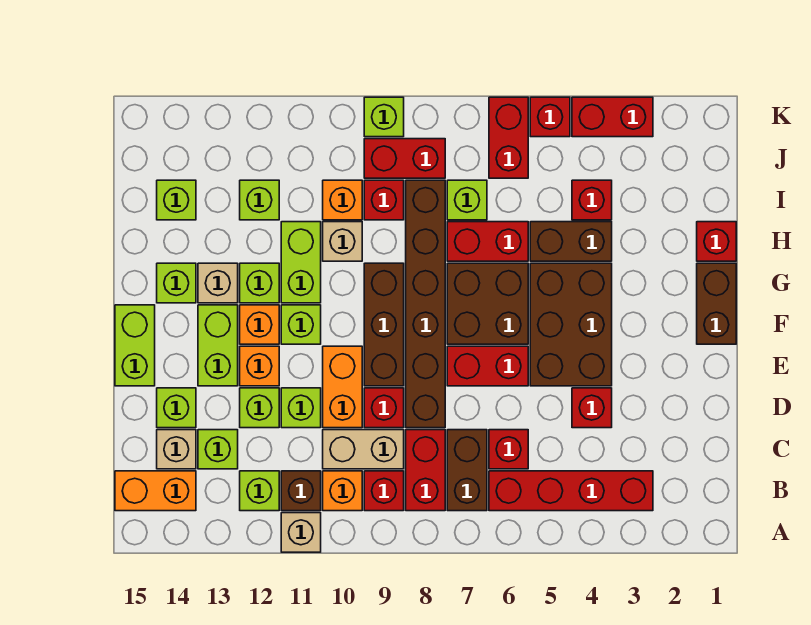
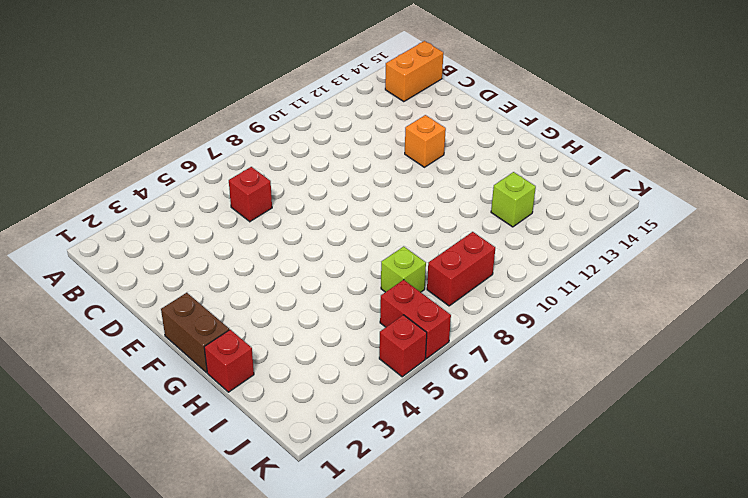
none -> tan 1x1 brick [281,513,321,552]
none -> red 1x4 brick [489,471,653,511]
none -> brown 1x2 brick [447,430,487,511]
none -> red 1x2 brick [406,430,445,511]

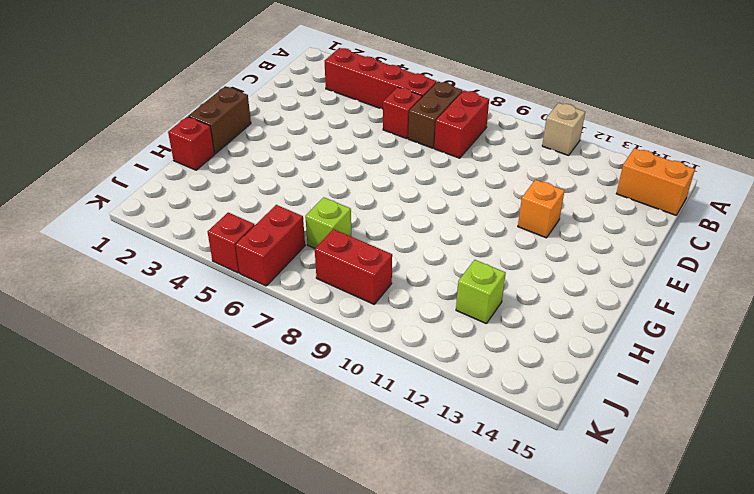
none -> red 1x1 brick [364,471,404,511]
none -> orange 1x1 brick [323,471,362,511]
none -> brown 1x1 brick [281,471,321,511]
none -> lime 1x1 brick [240,471,279,511]

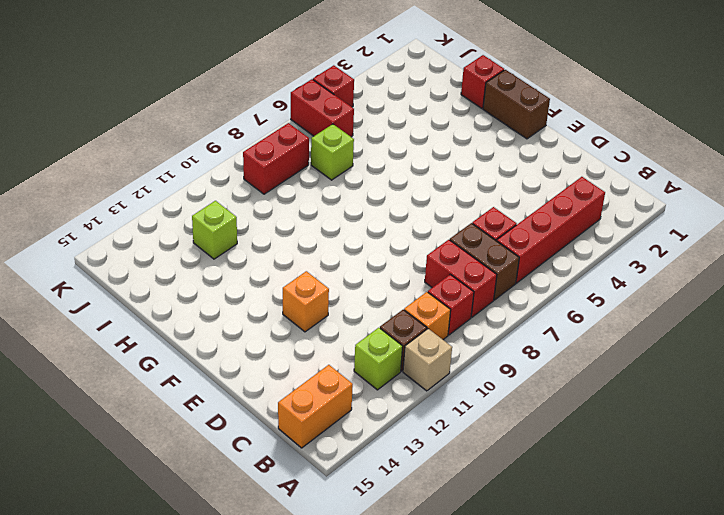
none -> tan 1x2 brick [323,430,404,469]
none -> lime 1x1 brick [198,430,238,469]
none -> tan 1x1 brick [157,430,196,469]
none -> red 1x1 brick [572,388,612,428]

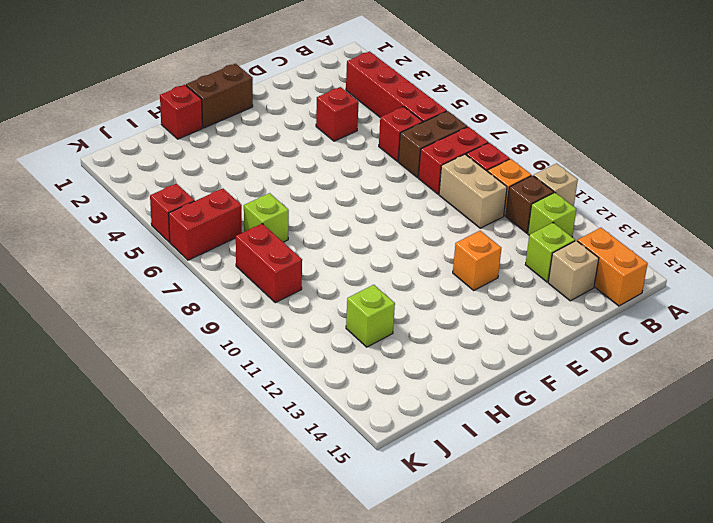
none -> brown 1x6 brick [406,180,445,428]
none -> red 1x1 brick [364,388,404,428]
none -> orange 1x2 brick [323,346,362,428]
none -> lime 1x1 brick [281,388,321,428]

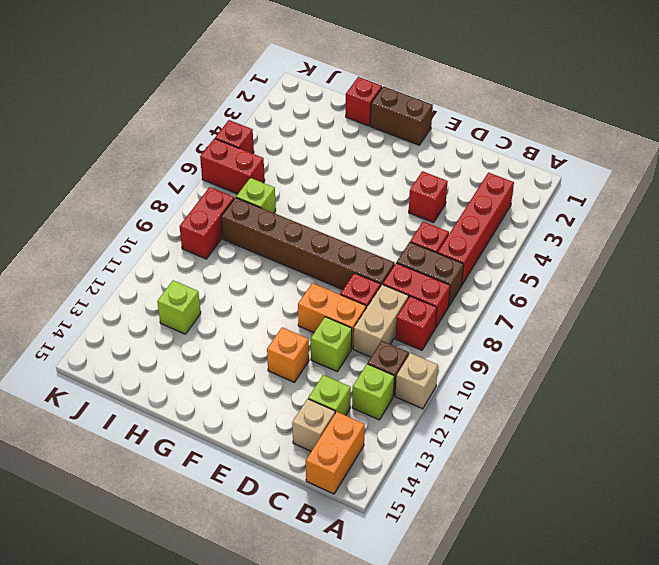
none -> orange 1x1 brick [323,471,362,511]
none -> lime 1x1 brick [240,388,279,428]
none -> lime 1x1 brick [157,388,196,428]
none -> brown 2x3 brick [530,263,612,386]

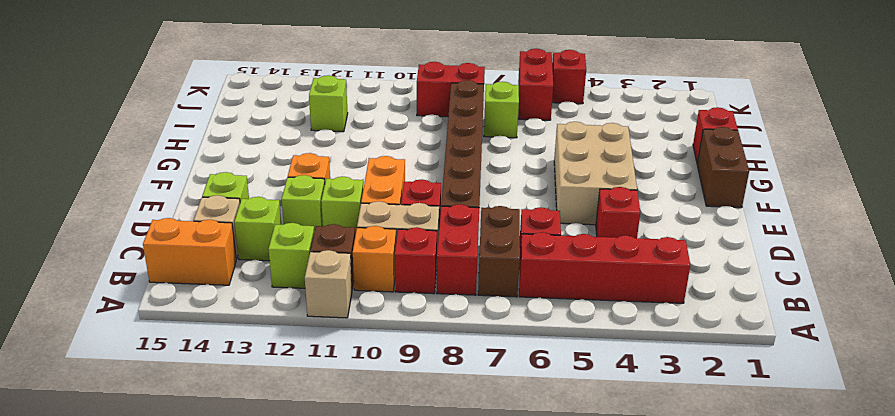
tan 2x3 brick [554,122,637,225] -> brown 2x3 brick [530,263,612,386]
none -> red 1x2 brick [447,346,528,386]
none -> brown 1x3 brick [364,263,404,386]
none -> lime 1x2 brick [198,305,238,386]
none -> lime 1x2 brick [115,305,155,386]

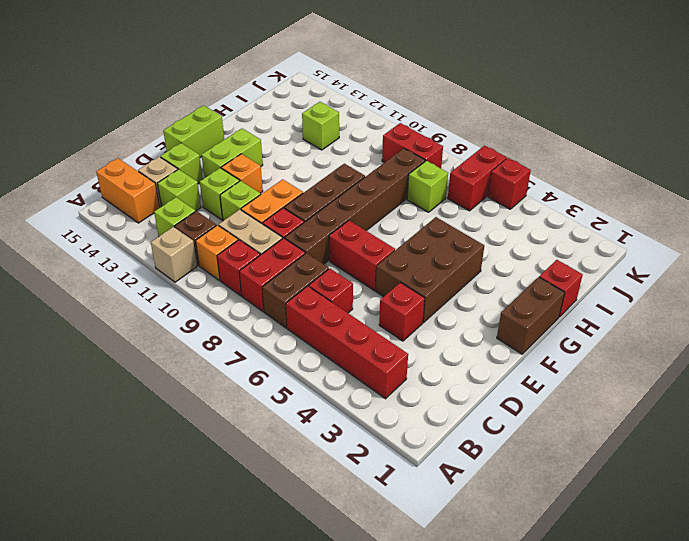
none -> brown 2x2 brick [447,263,528,344]
none -> lime 1x1 brick [281,305,321,344]
none -> orange 1x1 brick [240,305,279,344]
none -> lime 1x2 brick [281,222,321,303]

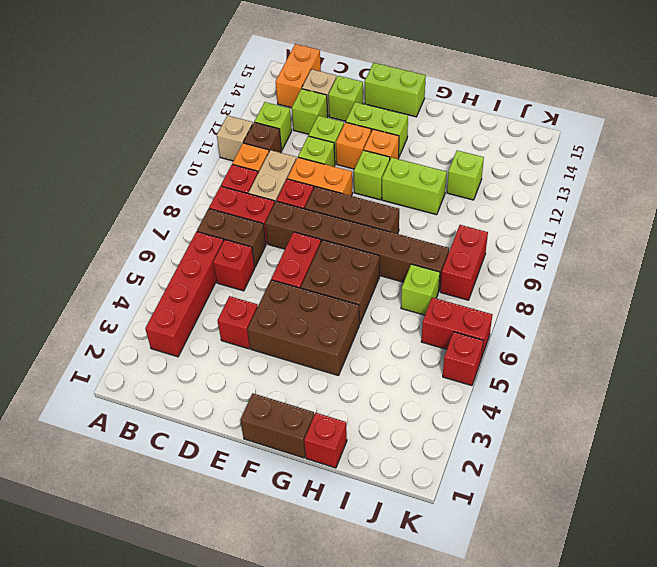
none -> lime 1x1 brick [240,263,279,303]
none -> tan 1x1 brick [198,263,238,303]
none -> lime 1x1 brick [157,263,196,303]
none -> brown 1x2 brick [530,222,612,261]

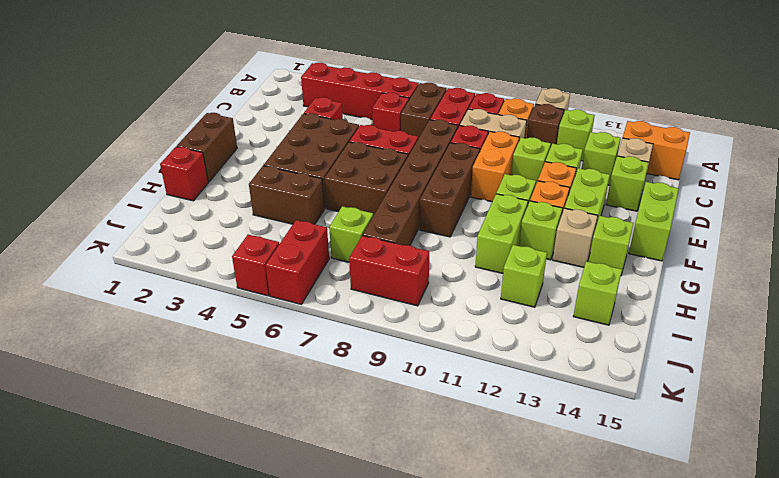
none -> red 1x2 brick [447,222,528,261]
none -> tan 1x1 brick [323,222,362,261]
none -> red 1x1 brick [572,180,612,220]
none -> red 1x1 brick [364,180,404,220]

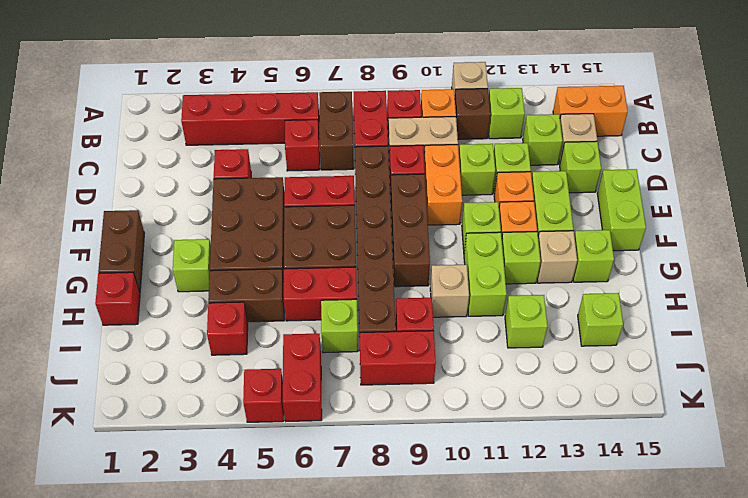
lime 1x1 brick [173,239,211,292] -> lime 1x1 brick moved to [364,97,404,137]
none -> orange 1x1 brick [323,180,362,220]
none -> red 1x2 brick [572,97,653,137]

